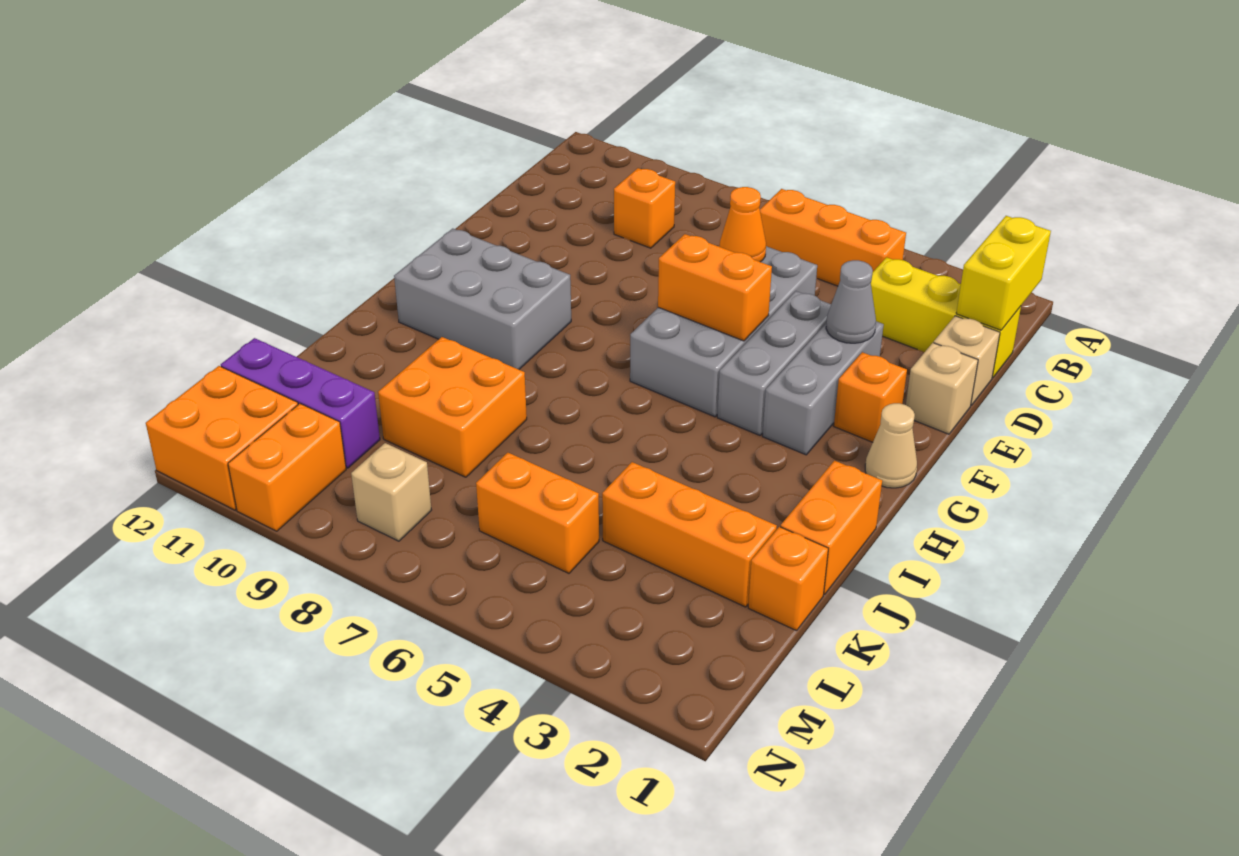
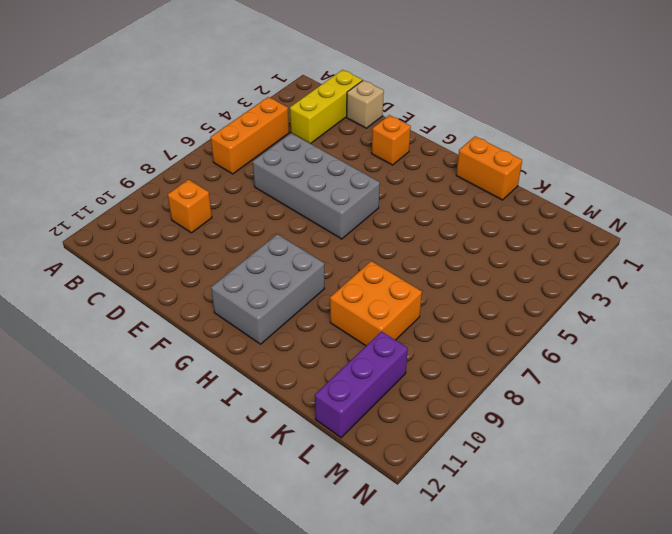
none -> tan 1x1 brick [906,343,978,434]
none -> grey 1x3 brick [762,321,884,455]
none -> grey 1x3 brick [717,291,831,435]

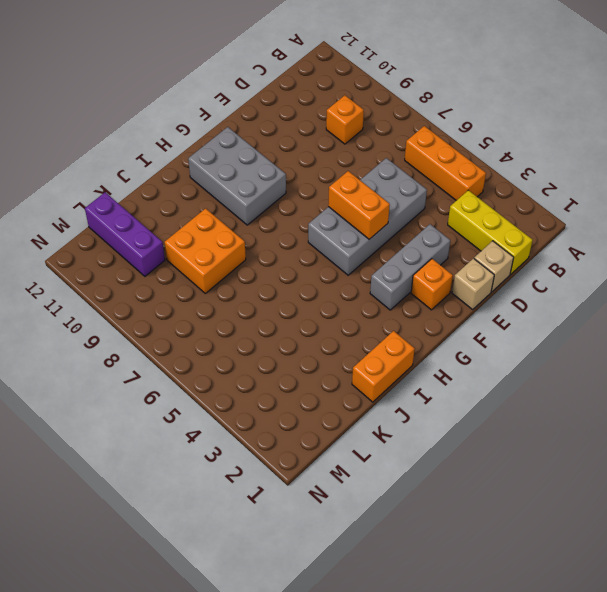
none -> grey 1x3 brick [717,291,831,435]
none -> tan 1x1 cone [865,403,917,488]
none -> orange 1x1 brick [748,527,828,631]

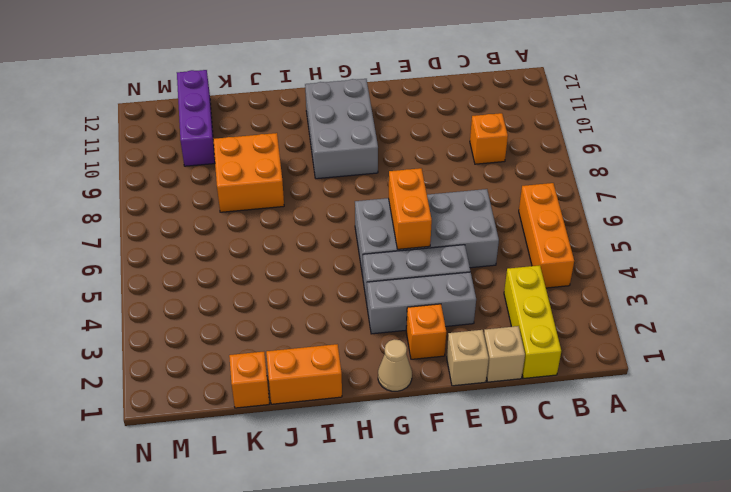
none -> orange 1x3 brick [602,462,777,607]
none -> orange 1x2 brick [476,453,599,573]
none -> tan 1x1 brick [351,443,431,541]

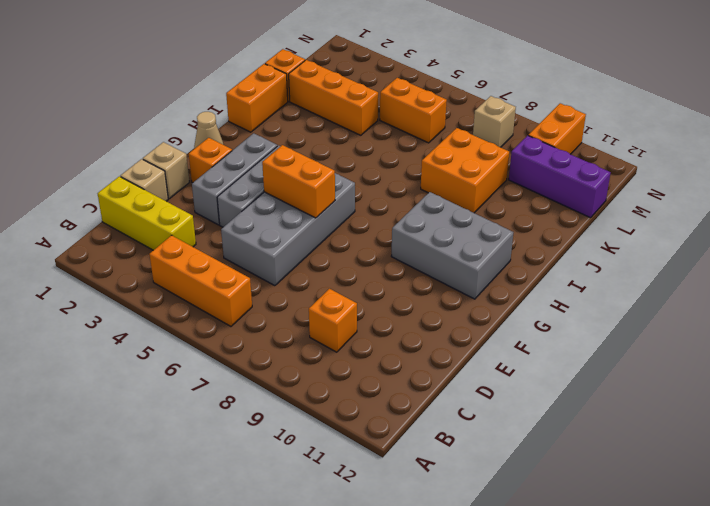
none -> orange 2x2 brick [146,366,298,510]
none -> yellow 1x2 brick [956,216,1051,330]
none -> orange 1x1 cone [719,187,766,262]

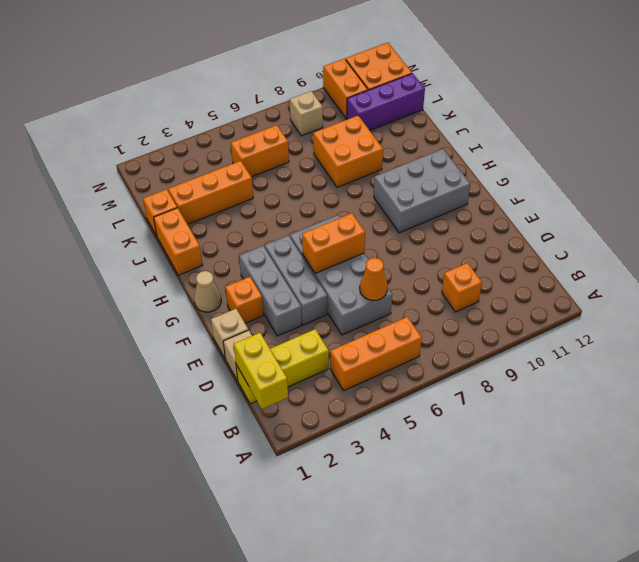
none -> grey 1x1 cone [826,260,876,343]

